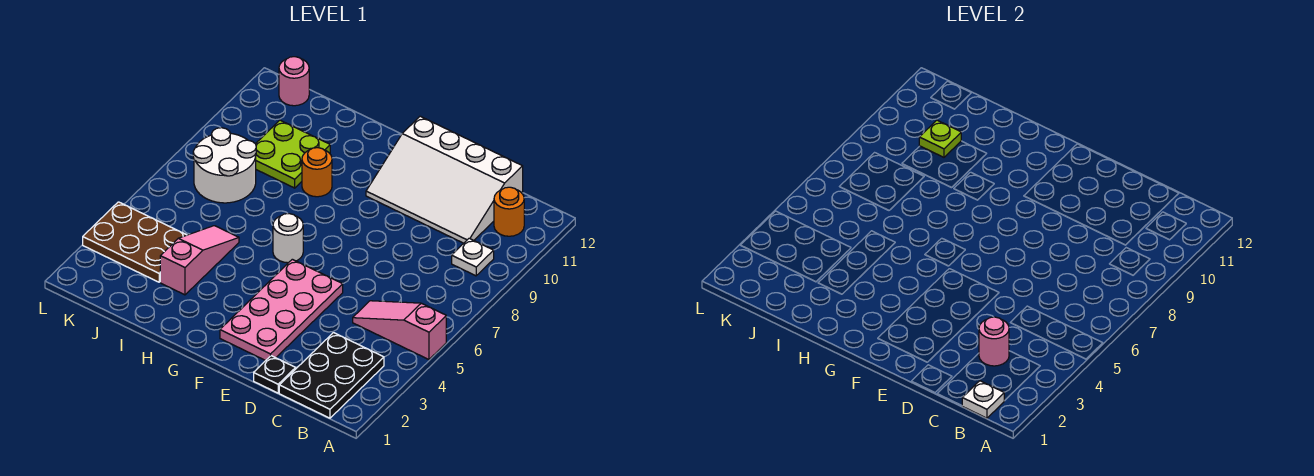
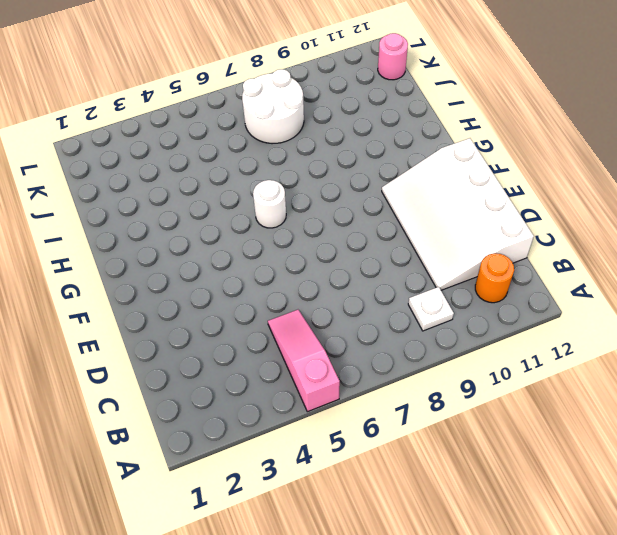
none -> black 2x3 plate [279,333,384,418]
none -> black 1x1 plate [254,356,296,393]
none -> pink 2x4 plate [220,259,343,361]

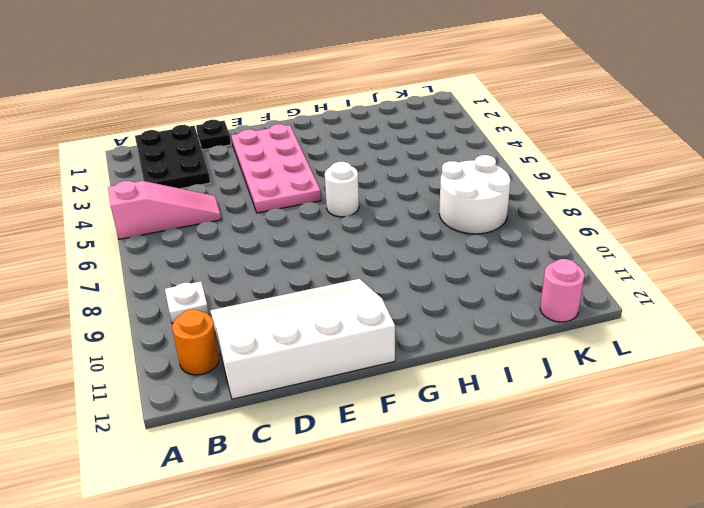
none -> orange 1x1 round brick [302,148,332,197]
none -> pink 1x3 slope [160,226,239,295]
none -> lime 2x2 plate [256,120,330,188]

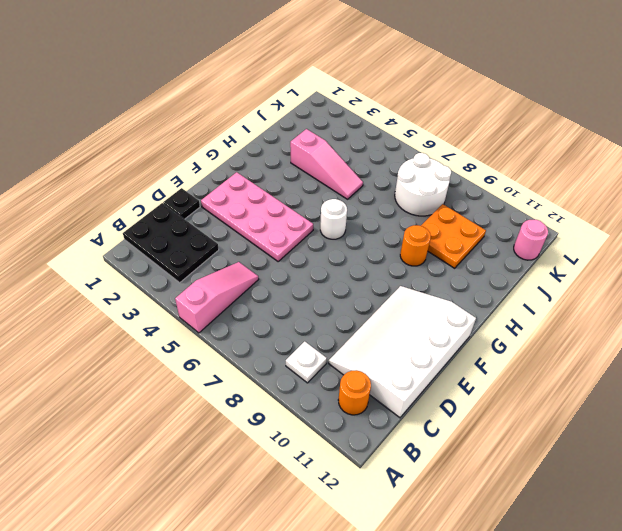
orange 2x2 plate [421,204,486,268] -> lime 2x2 plate [256,120,330,188]
none -> brown 2x3 plate [83,202,186,282]
none -> white 1x1 plate [962,381,1004,418]
none -> pink 1x1 round brick [979,317,1009,366]

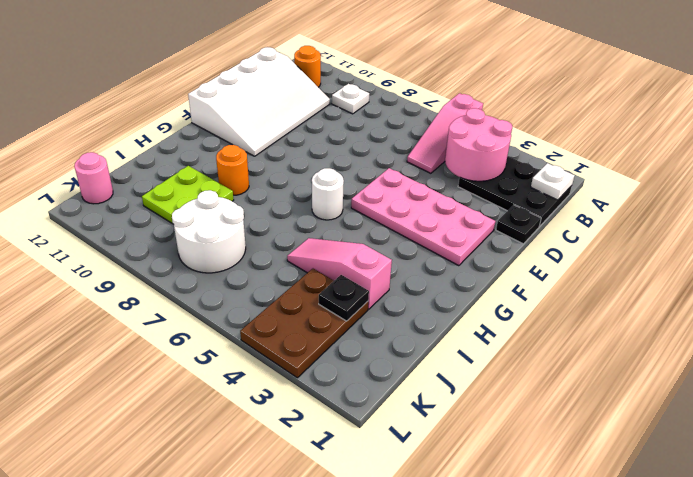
pink 2x2 round brick [445,108,513,181] -> pink 1x1 round brick [979,317,1009,366]
black 1x1 plate [319,275,369,321] -> none
none -> lime 1x1 plate [919,120,961,157]

